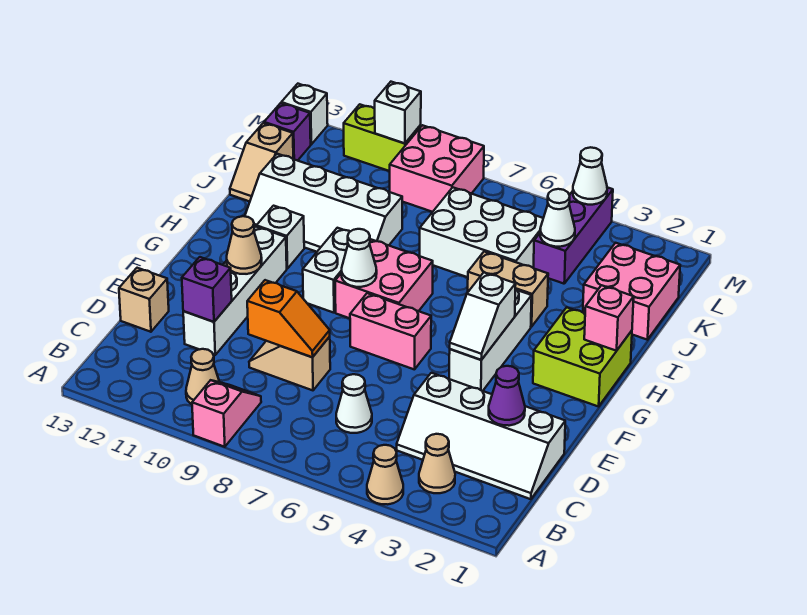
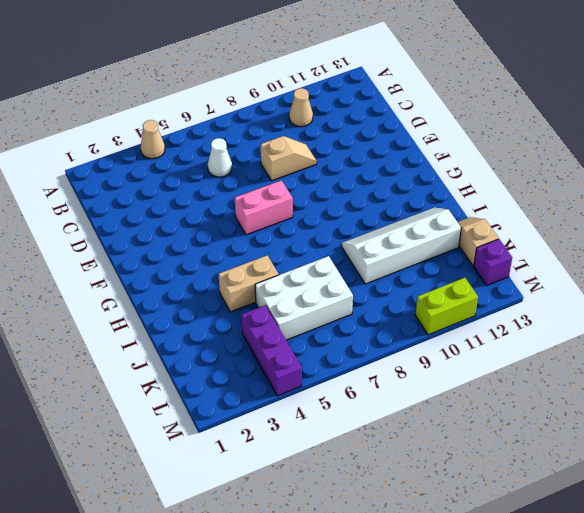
none -> pink 1x2 slope [192,380,261,447]
none -> tan 1x1 cone [419,434,455,493]
none -> white 2x4 slope [397,373,565,499]
none -> white 1x4 brick [183,226,287,355]

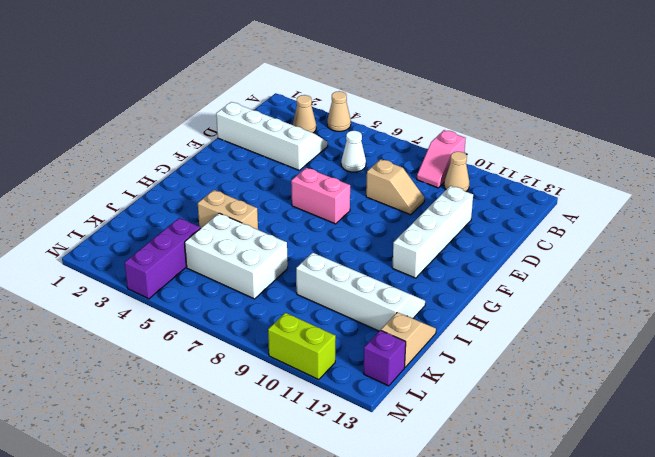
none -> tan 1x1 brick [119,268,169,332]
none -> white 1x3 brick [449,289,532,391]
none -> lime 2x2 brick [533,307,632,407]
none -> pink 2x2 brick [335,239,433,318]

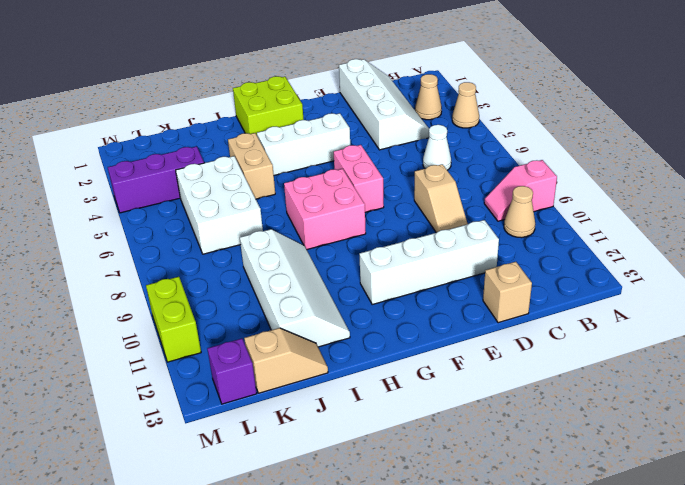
none -> white 1x2 brick [303,228,350,313]
none -> white 1x1 brick [256,206,304,269]
none -> pink 2x2 brick [583,243,680,340]
none -> pink 2x2 brick [390,125,484,212]

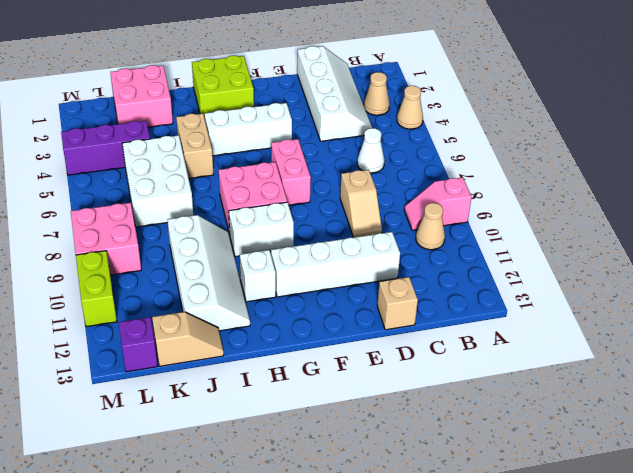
none -> white 1x1 brick [281,84,328,144]
none -> purple 1x1 cone [489,366,525,426]
none -> orange 1x2 slope [247,280,330,357]
none -> purple 1x1 brick [182,257,232,322]

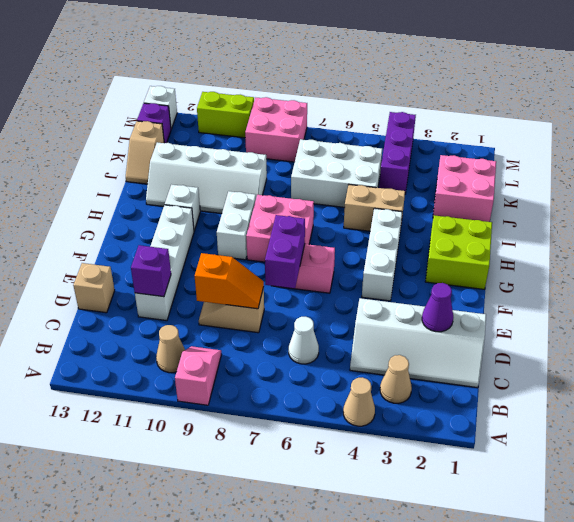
purple 1x2 brick [265,215,305,289] -> none
none -> white 1x2 slope [450,273,516,360]
none -> tan 1x1 cone [227,216,262,274]
none -> white 1x1 cone [342,229,377,287]
none -> pink 1x1 brick [584,285,634,351]

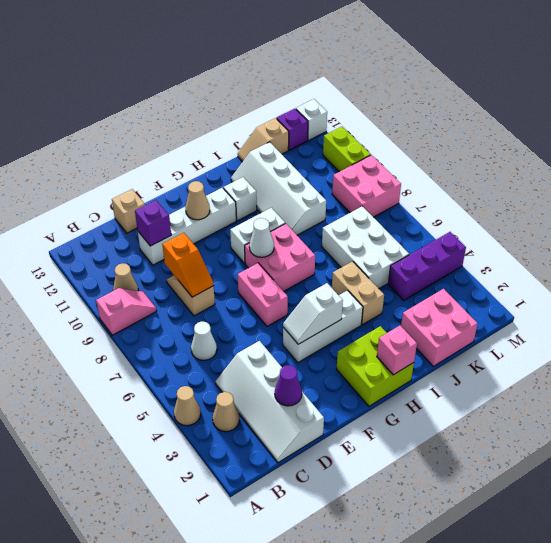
none -> white 1x1 cone [540,189,575,247]
none -> white 1x1 cone [573,147,607,205]
none -> white 1x1 brick [375,82,421,143]

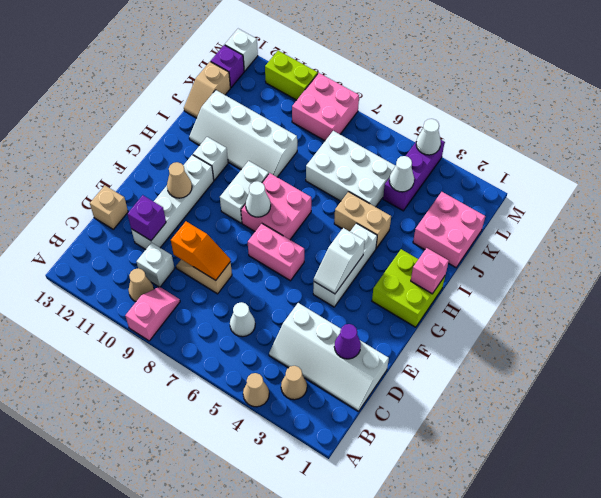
white 1x1 brick [136,243,175,287] -> white 1x1 brick moved to [375,82,421,143]

